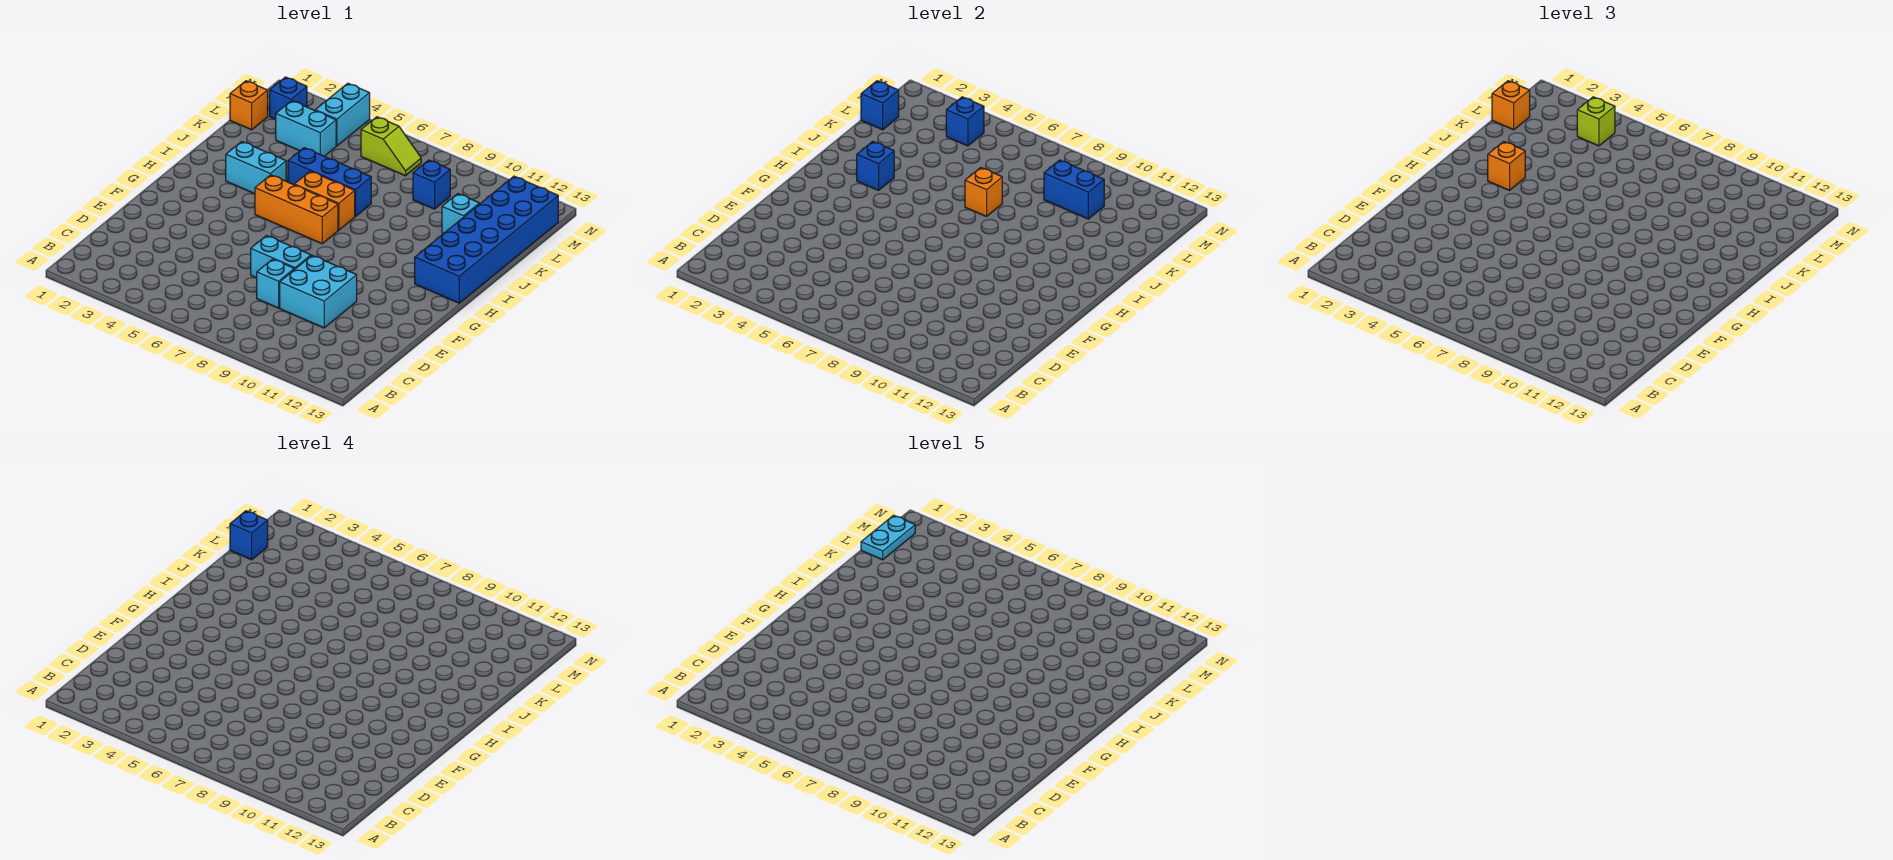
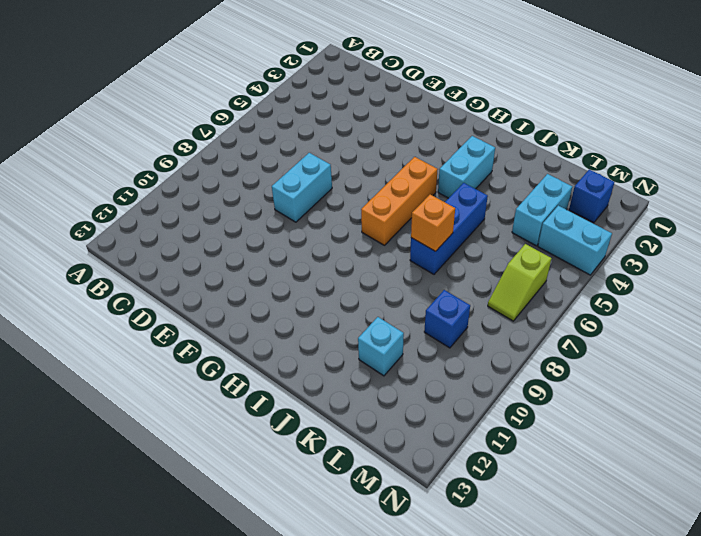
none -> cyan 1x1 brick [257,259,294,308]
none -> cyan 2x2 brick [280,255,357,328]
none -> blue 2x6 brick [415,176,558,303]

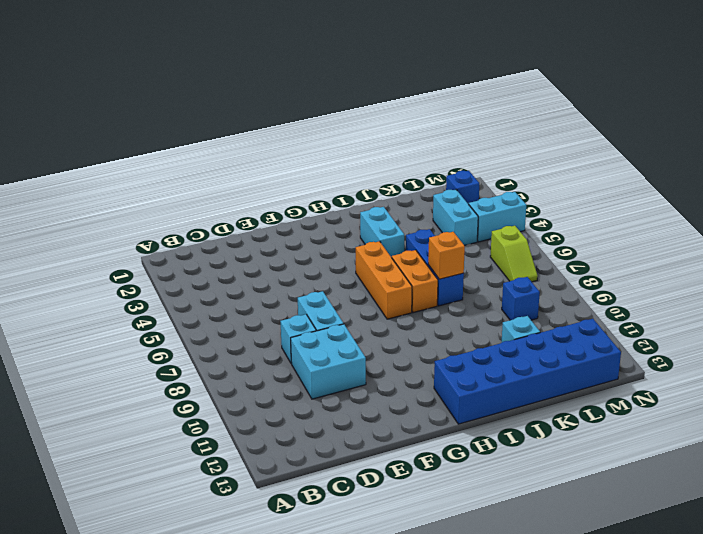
none -> orange 1x1 brick [230,81,268,130]
none -> blue 1x1 brick [857,141,894,190]
none -> blue 1x1 brick [861,81,899,130]

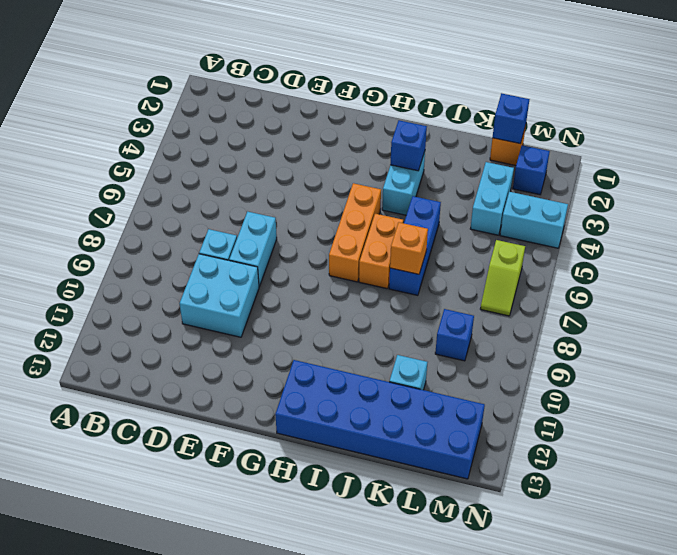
none -> blue 1x2 brick [1044,160,1104,219]
none -> blue 1x1 brick [946,97,984,146]
none -> orange 1x1 brick [1488,141,1525,190]

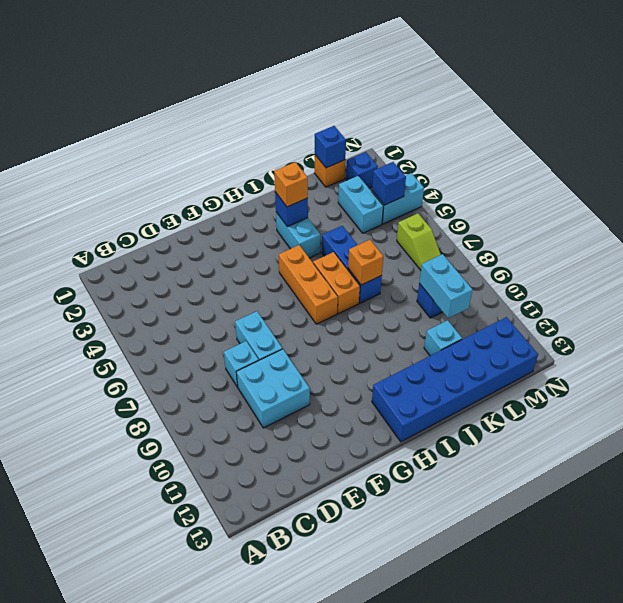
cyan 1x2 brick [419,254,472,318] -> blue 1x2 brick [1044,160,1104,219]
none -> orange 1x1 brick [1492,81,1530,130]
none -> lime 1x1 brick [1577,97,1615,146]
none -> blue 1x1 brick [230,511,268,560]

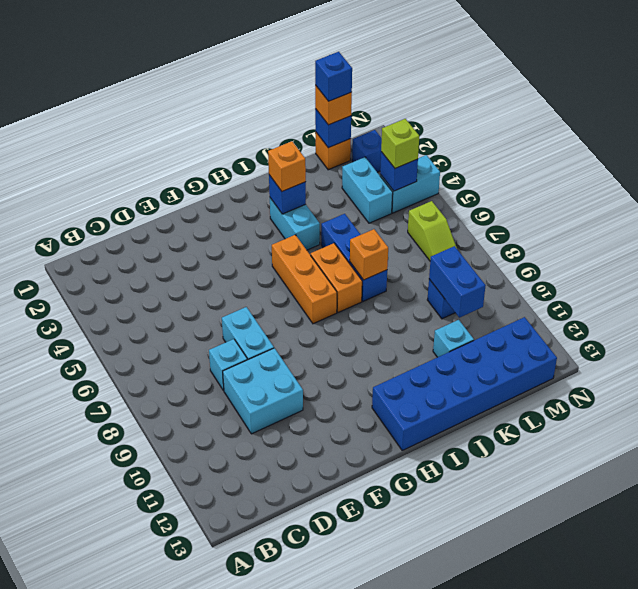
none -> cyan 1x2 plate [861,515,915,560]

